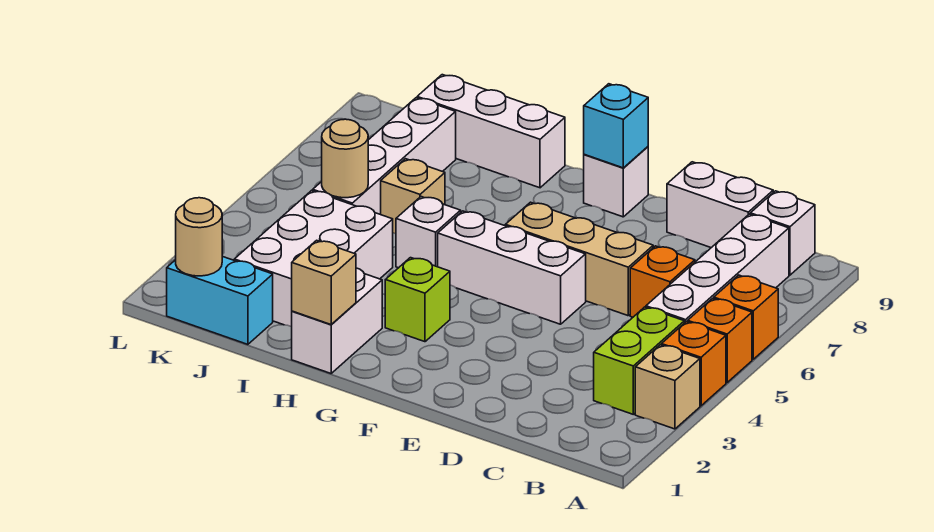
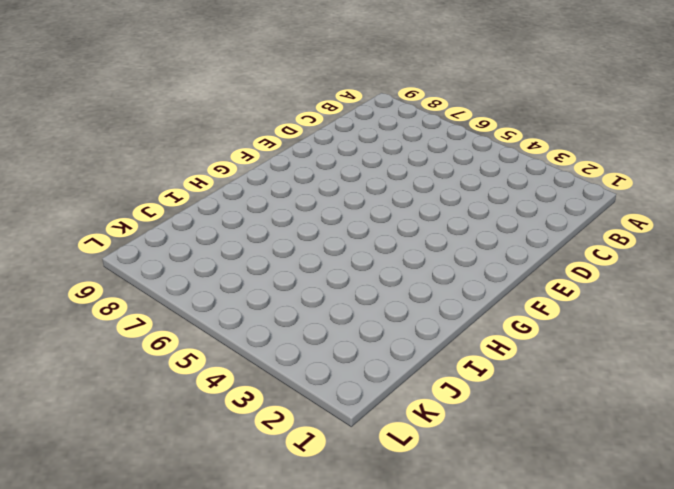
none -> tan 1x1 brick [635,345,700,429]
none -> orange 1x1 brick [662,322,726,406]
none -> orange 1x1 brick [688,298,752,382]

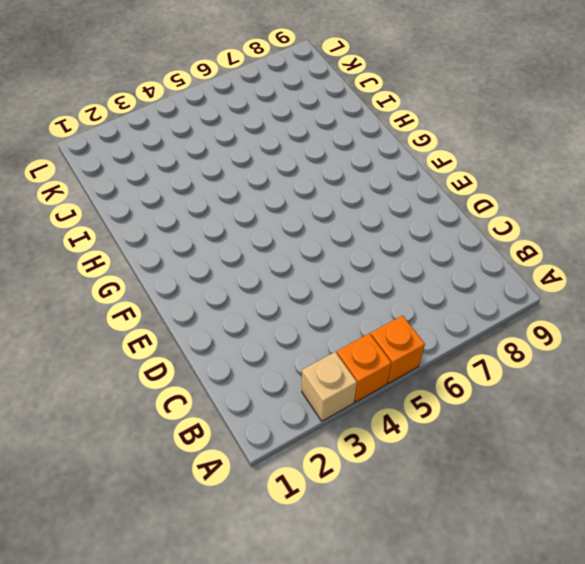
none -> orange 1x1 brick [714,275,778,359]
none -> lime 1x2 brick [594,307,684,414]
none -> white 1x4 brick [646,214,789,323]

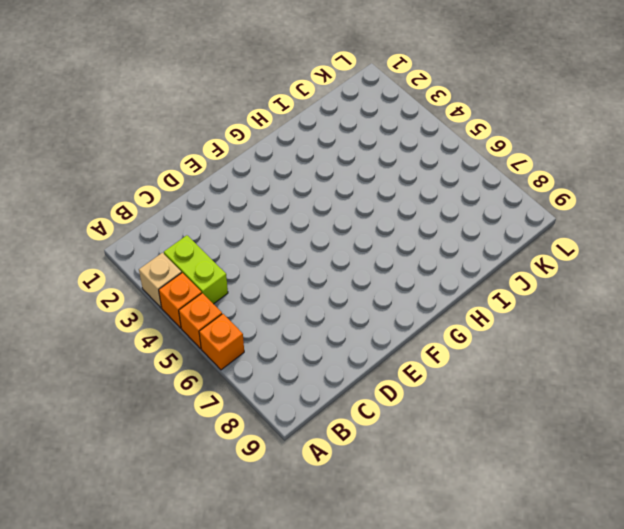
none -> white 1x4 brick [646,214,789,323]
none -> white 1x1 brick [750,191,815,275]
none -> orange 1x1 brick [630,246,695,317]

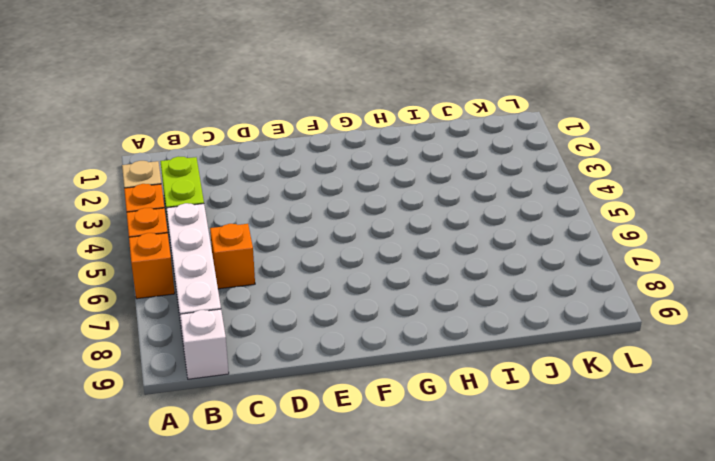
none -> white 1x2 brick [667,162,773,248]
none -> tan 1x3 brick [505,202,653,316]
none -> white 1x3 brick [438,211,586,324]

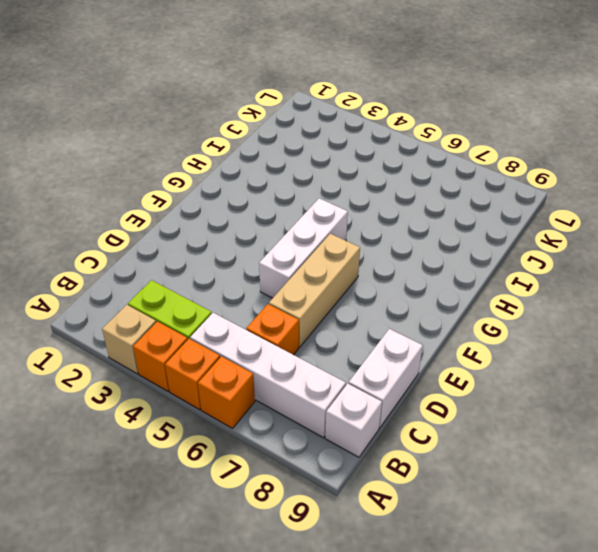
none -> white 1x1 brick [584,147,648,217]
none -> lime 1x1 brick [385,258,450,342]
none -> white 1x2 brick [292,268,382,373]

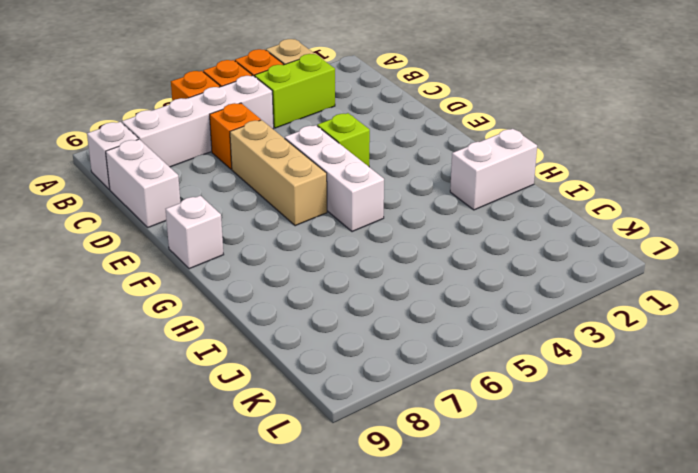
lime 1x1 brick [317,113,370,167] -> lime 1x1 brick moved to [385,258,450,342]
none -> white 1x1 brick [396,197,461,268]
none -> white 1x3 brick [417,75,565,188]
none -> white 2x3 brick [234,191,393,327]

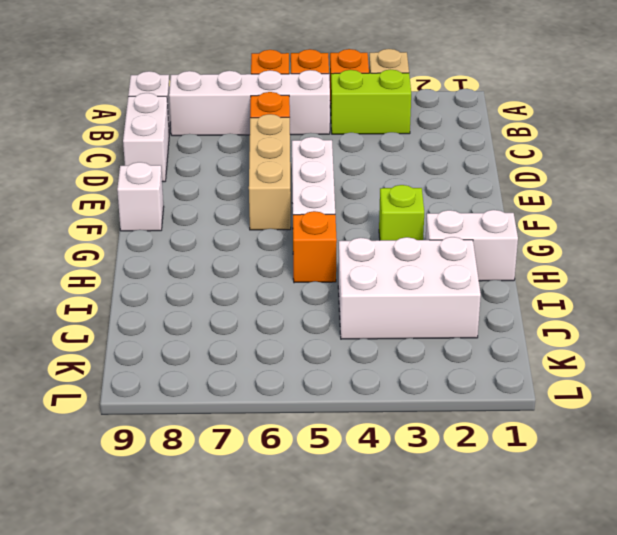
orange 1x1 brick [293,211,337,283] -> white 1x1 brick [396,197,461,268]
none -> white 1x3 brick [417,75,565,188]
none -> tan 1x1 brick [381,159,445,234]
none -> cyan 1x2 brick [167,256,273,344]

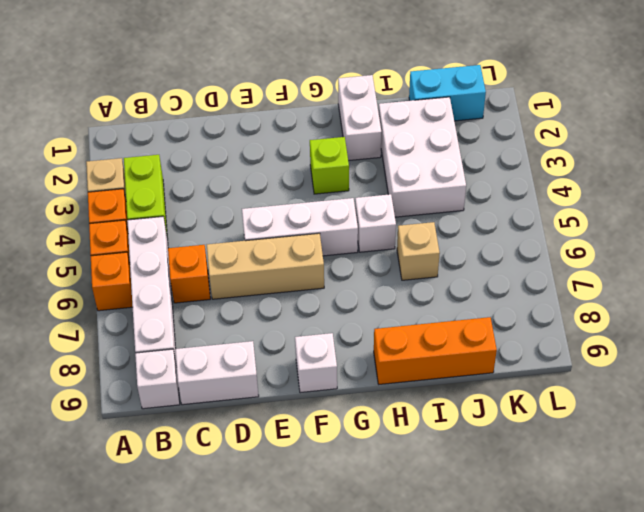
orange 1x3 brick [374,317,497,384] -> white 1x3 brick [417,75,565,188]
none -> white 1x4 brick [313,98,456,214]
none -> cyan 1x1 brick [584,84,648,168]
none -> tan 1x1 brick [292,240,356,325]

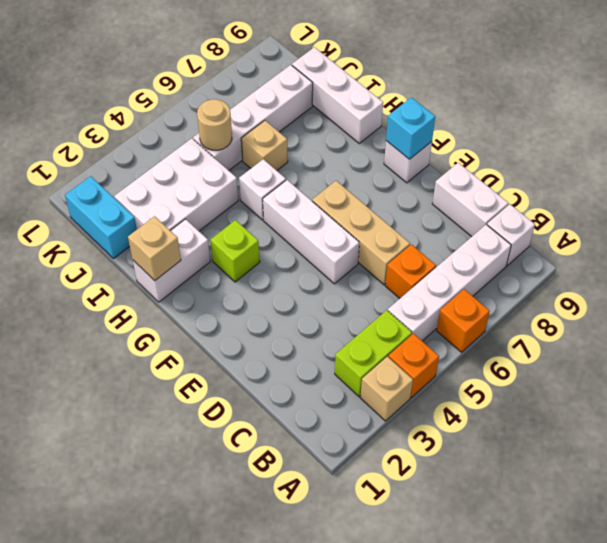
none -> orange 1x1 brick [688,298,752,382]
none -> tan 1x1 round brick [176,198,222,276]

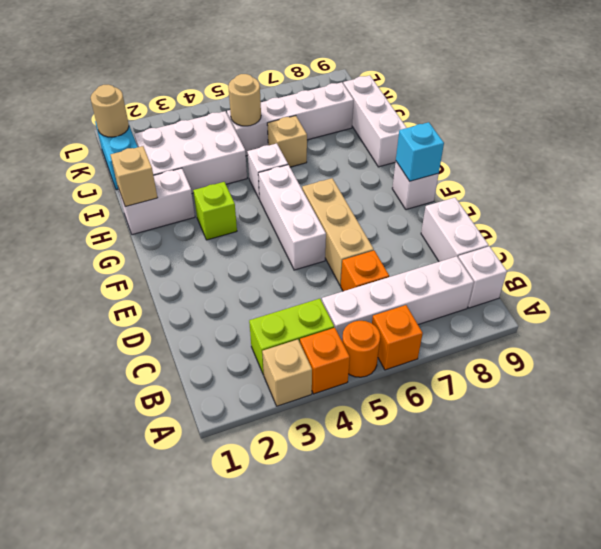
orange 1x1 round brick [342,321,380,377] -> orange 1x1 brick [688,298,752,382]

